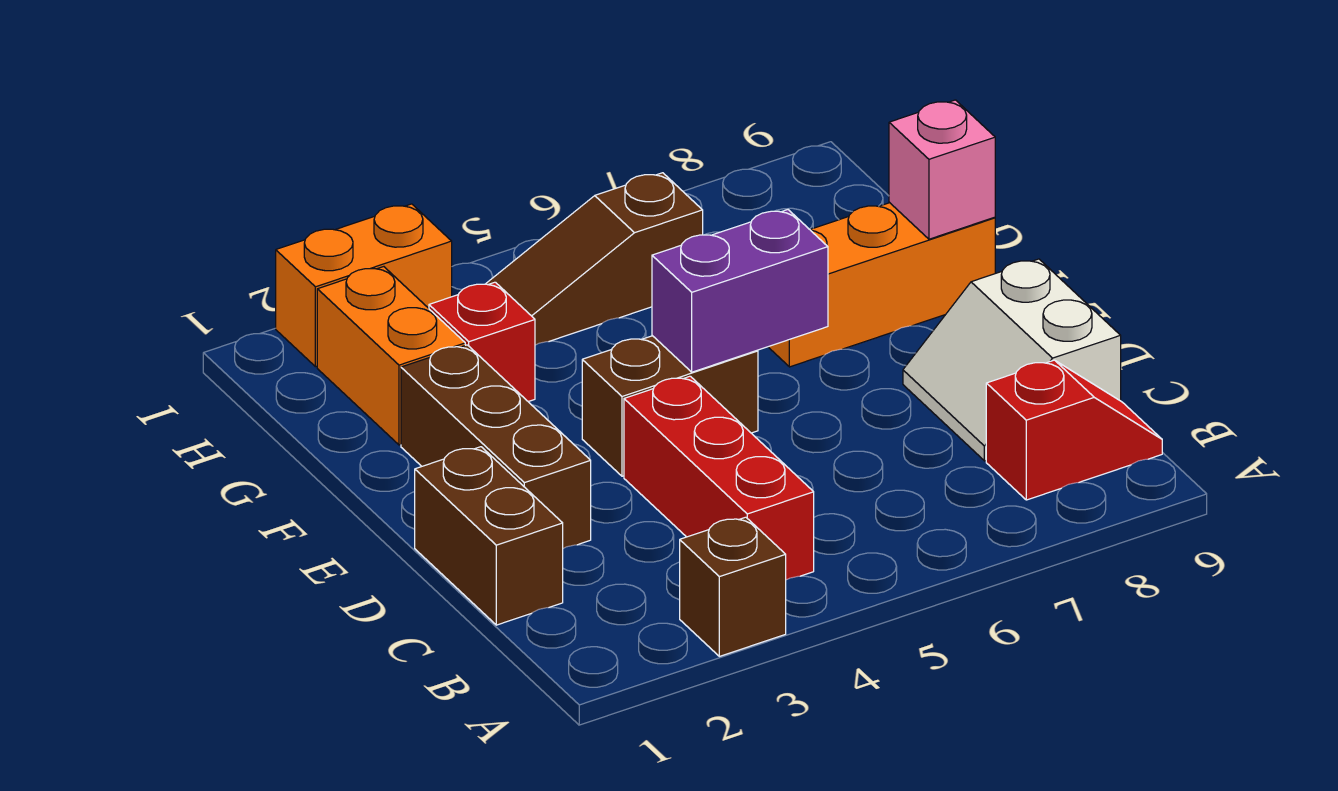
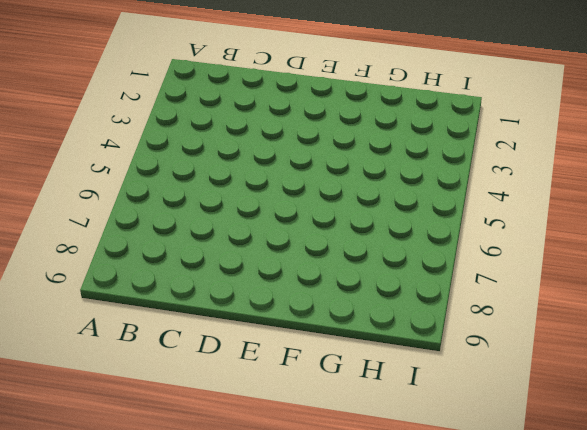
none -> brown 1x1 brick [680,517,786,656]
none -> red 1x3 brick [624,376,814,580]
none -> red 1x2 slope [986,360,1162,500]

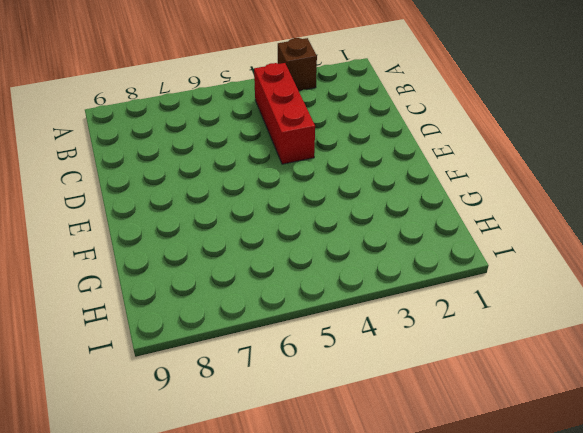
none -> red 1x2 slope [986,360,1162,500]
none -> brown 1x2 brick [415,447,563,625]
none -> white 2x2 slope [903,259,1121,461]

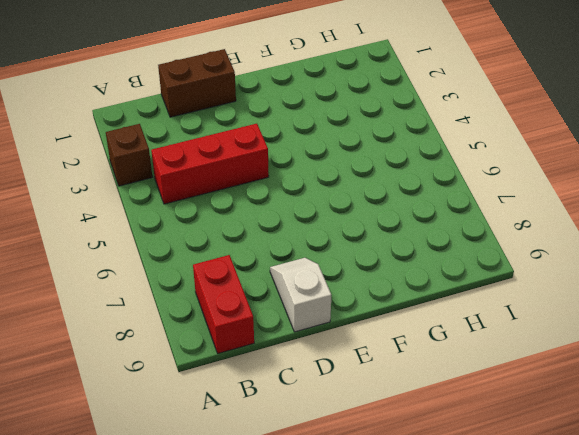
red 1x2 brick [193,255,254,353] -> red 1x2 slope [986,360,1162,500]
white 1x2 slope [270,258,331,332] -> white 2x2 slope [903,259,1121,461]
none -> brown 1x3 brick [401,345,591,548]
none -> brown 1x2 brick [582,336,758,476]
none -> orange 1x3 brick [769,203,995,367]

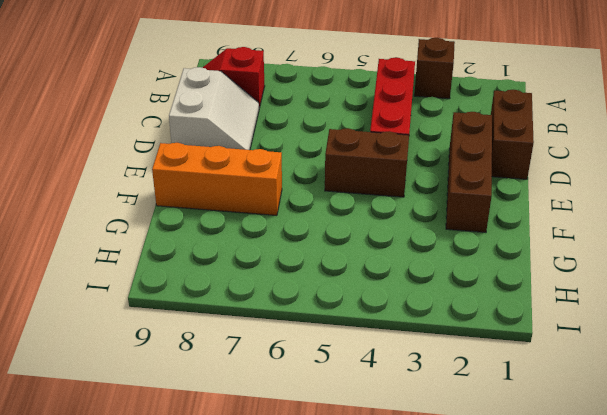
none -> orange 1x2 brick [317,267,465,445]
none -> red 1x1 brick [429,282,535,402]
none -> brown 1x3 slope [486,173,703,345]

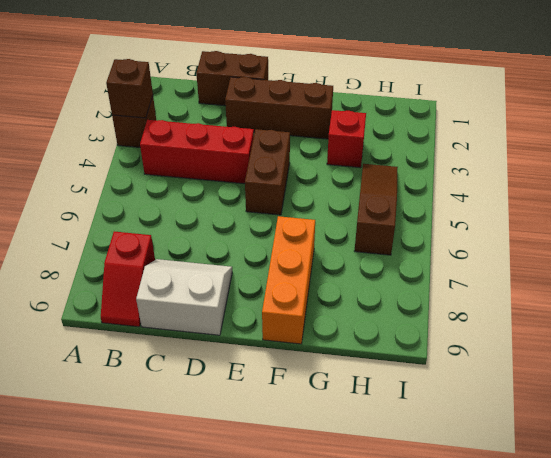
brown 1x1 brick [106,59,153,118] -> none
none -> orange 1x2 brick [317,267,465,445]
none -> orange 1x2 brick [276,204,452,367]
none -> purple 1x2 brick [652,210,828,372]

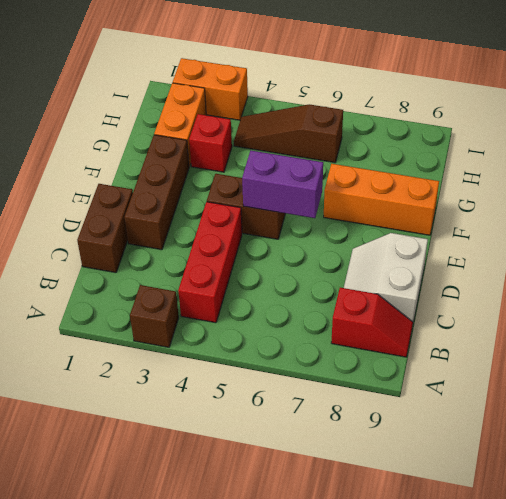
none -> pink 1x1 brick [889,100,995,239]

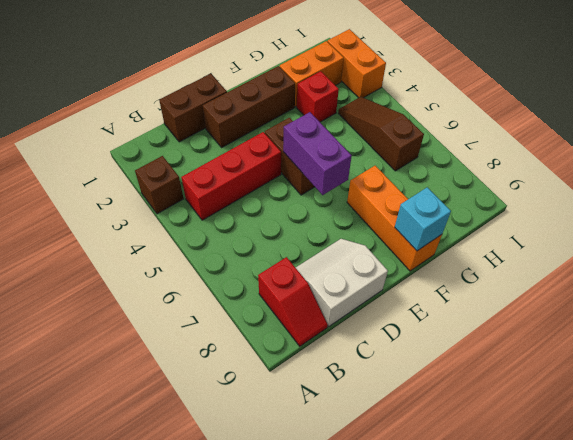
cyan 1x1 brick [395,187,451,251] -> pink 1x1 brick [889,100,995,239]

